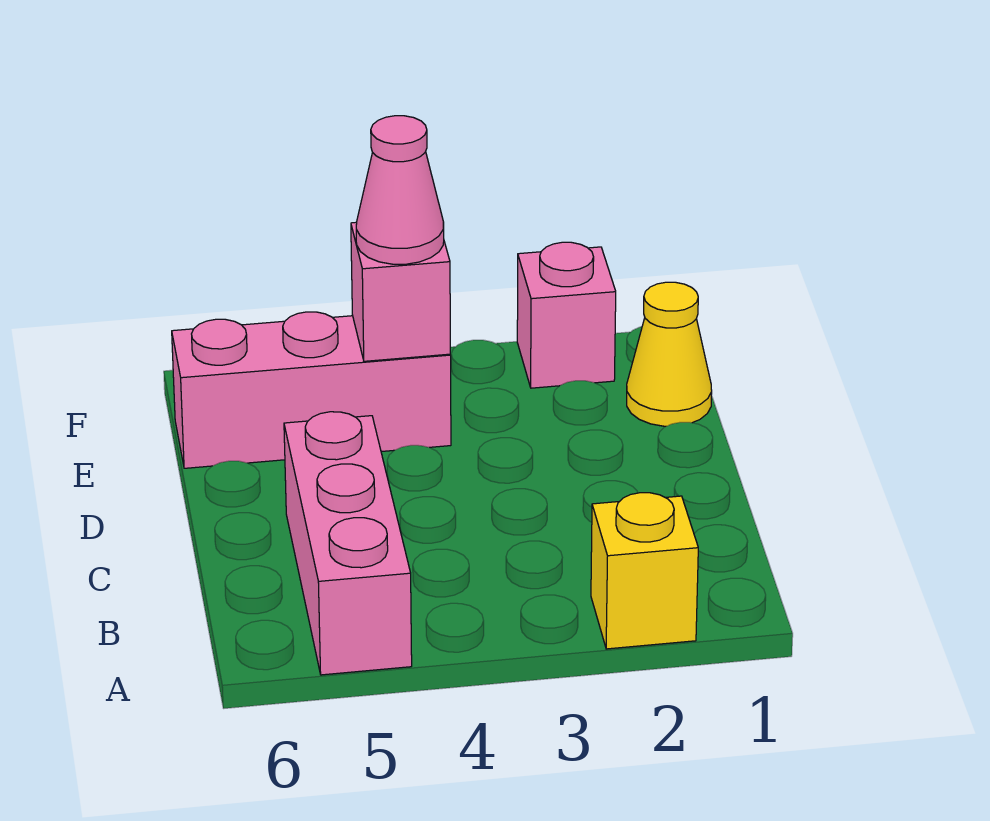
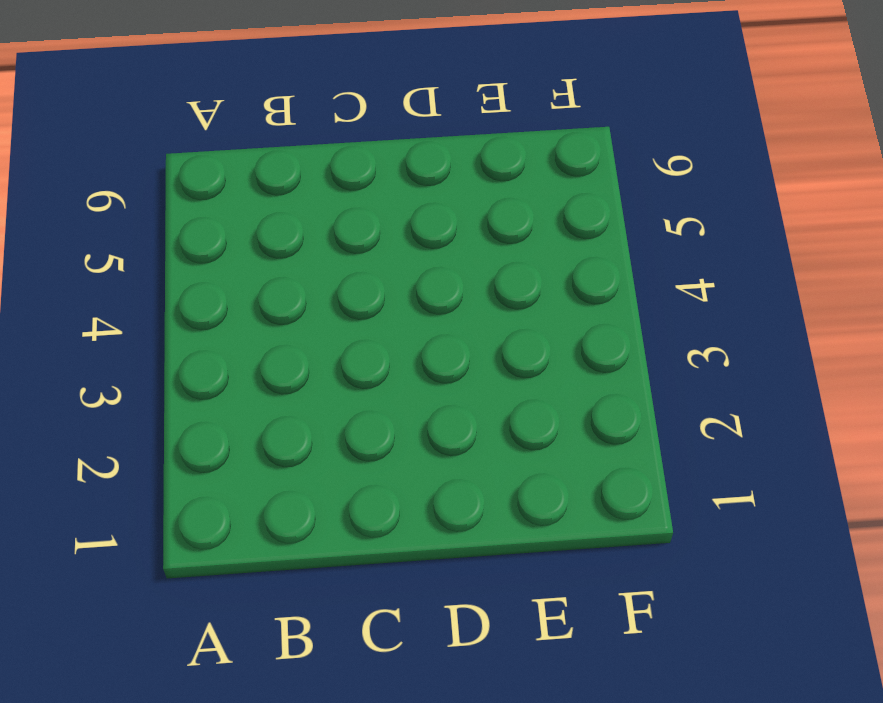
none -> yellow 1x1 brick [591,493,698,649]
none -> pink 1x3 brick [284,412,412,675]

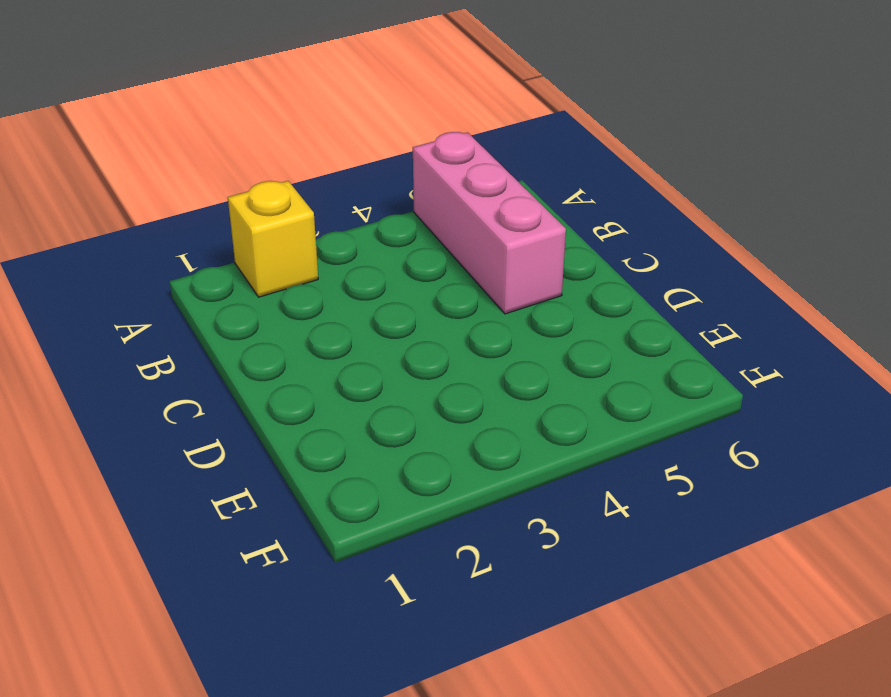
none -> yellow 1x1 cone [627,282,712,426]
none -> pink 1x3 brick [172,312,451,468]

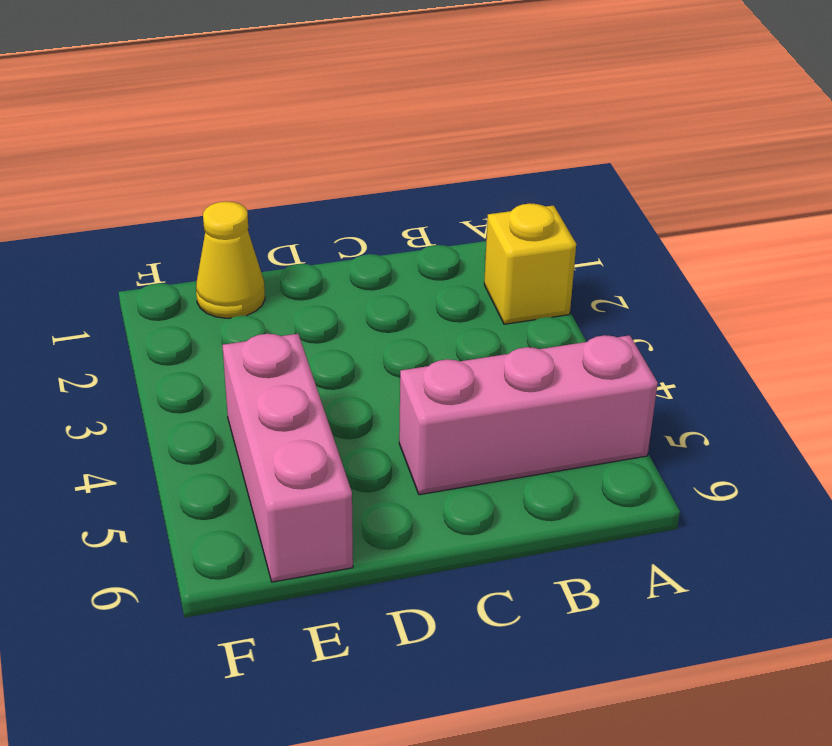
none -> pink 1x1 brick [517,242,616,388]
none -> pink 1x1 brick [351,222,450,361]

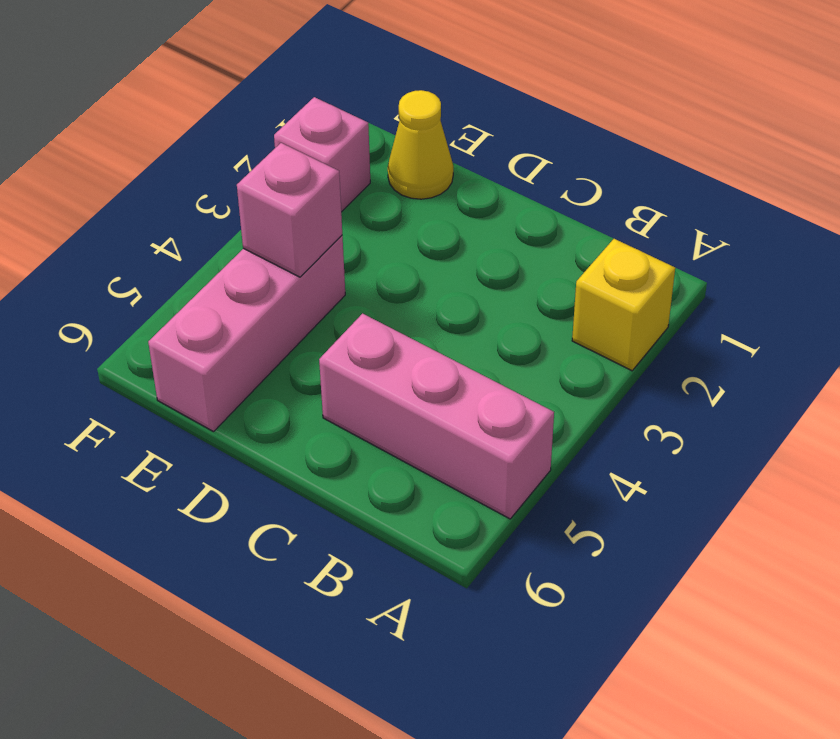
none -> pink 1x1 cone [356,116,444,264]

